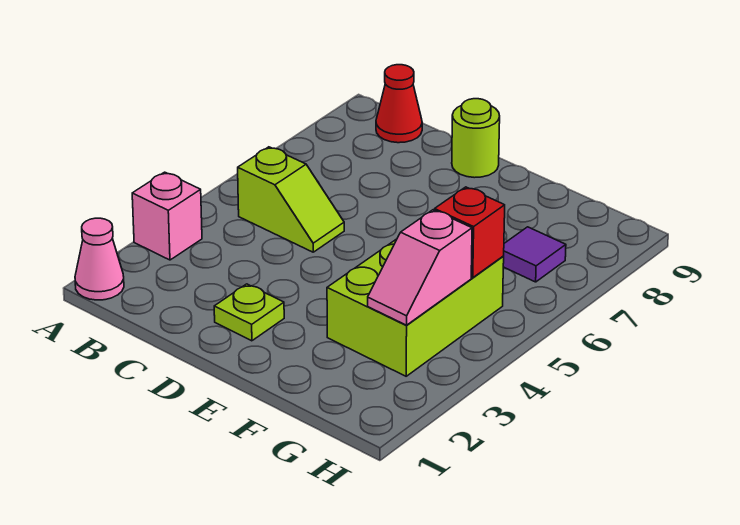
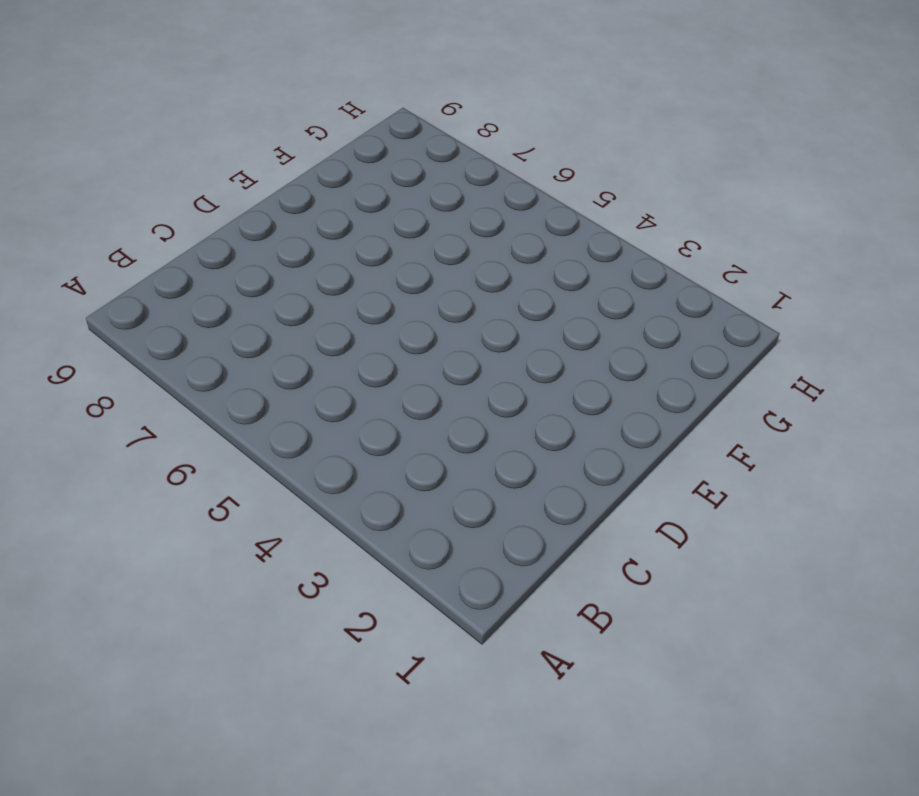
none -> pink 1x1 cone [75,218,124,300]
none -> pink 1x1 brick [132,172,202,260]

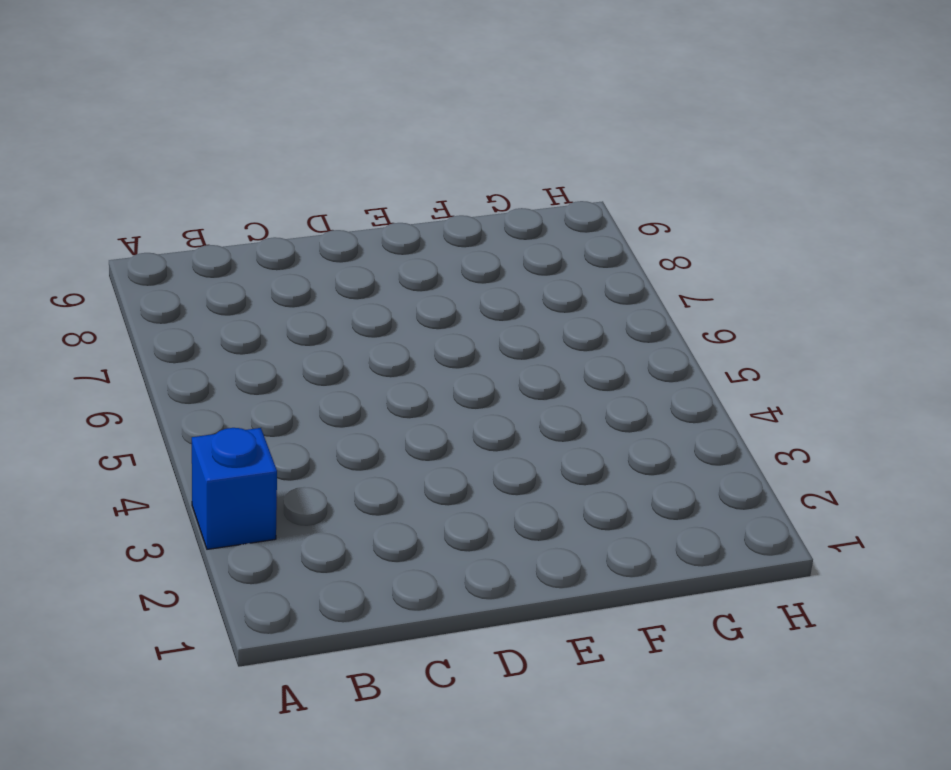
blue 1x1 brick [192,428,277,549] -> pink 1x1 brick [132,172,202,260]
none -> pink 1x1 cone [75,218,124,300]
none -> lime 1x2 slope [238,147,344,252]

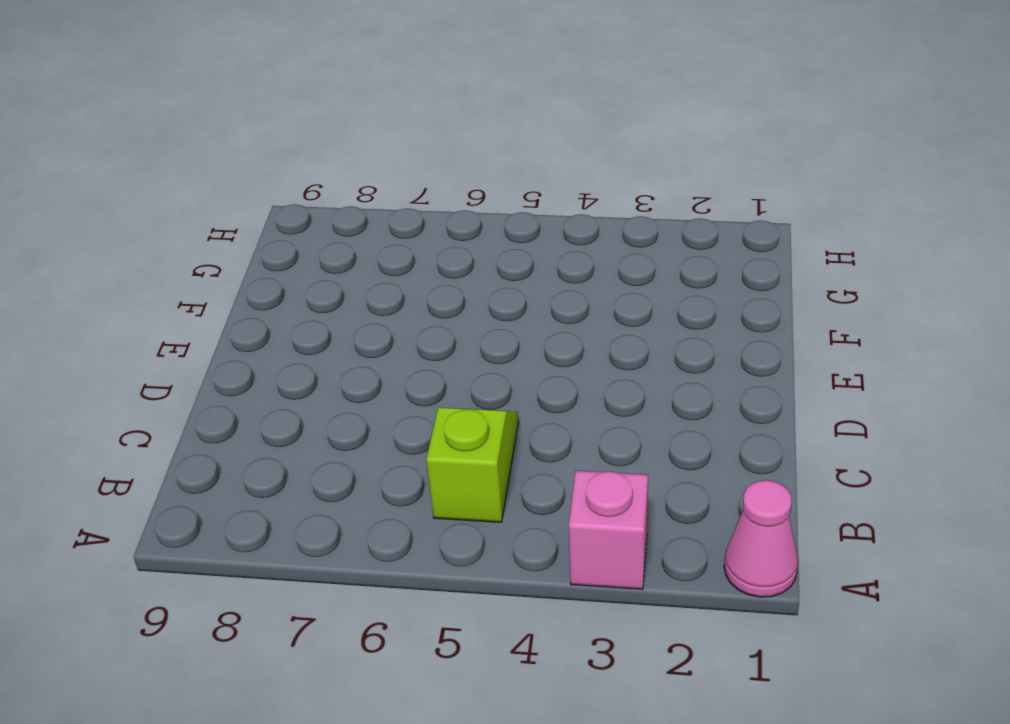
none -> red 1x1 cone [376,65,422,143]
none -> lime 1x1 plate [214,284,284,341]

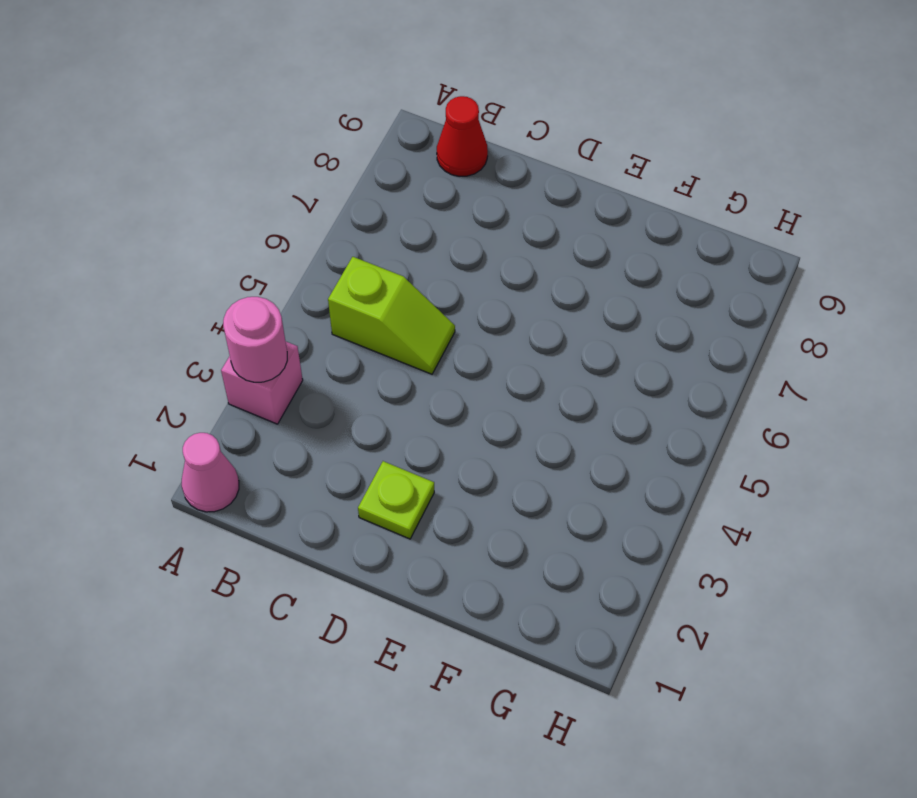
pink 1x1 round brick [223,297,287,382] -> none
none -> lime 1x1 round brick [452,99,500,178]
none -> lime 2x3 brick [327,239,504,376]

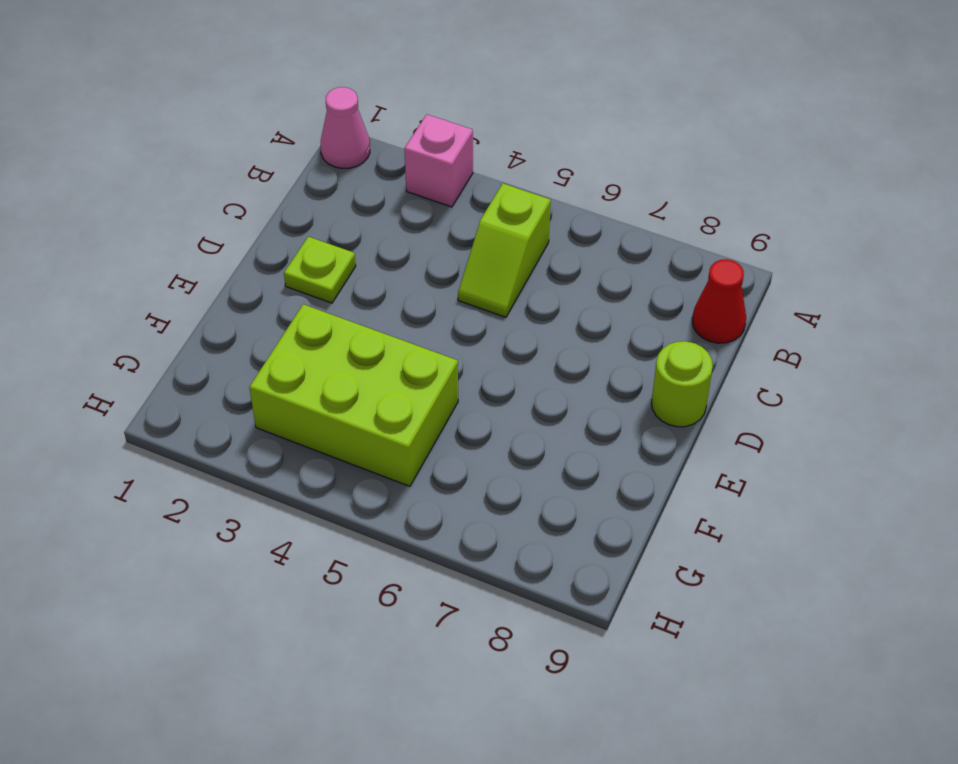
none -> purple 1x1 tile [503,227,566,282]
none -> pink 1x2 slope [368,210,472,325]

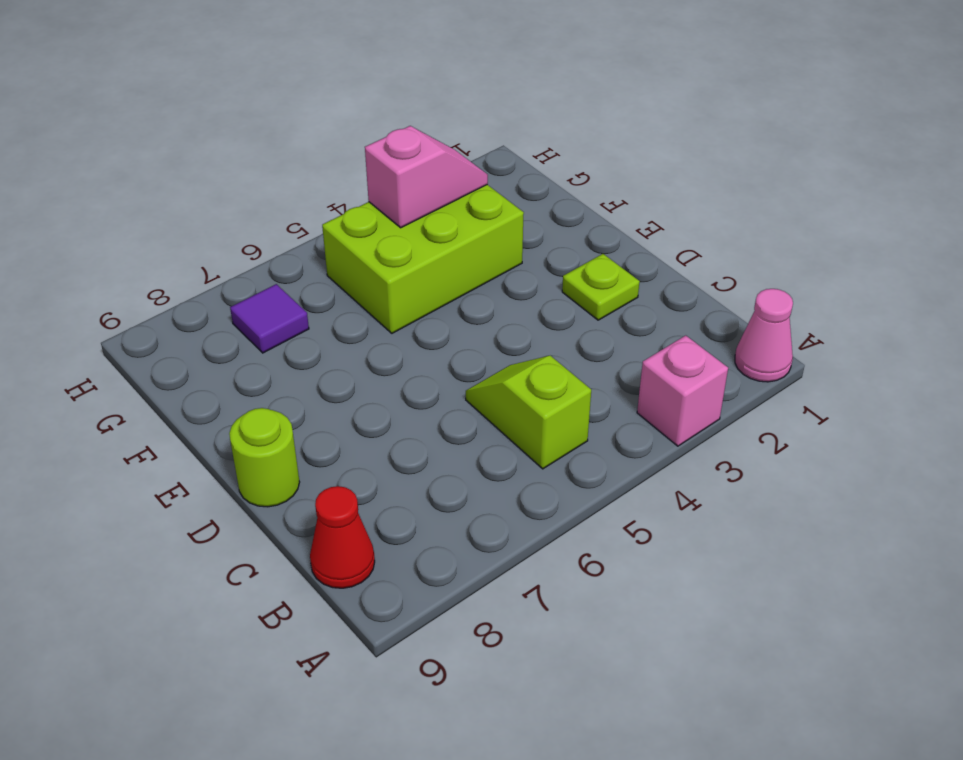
none -> red 1x1 brick [435,187,505,278]

